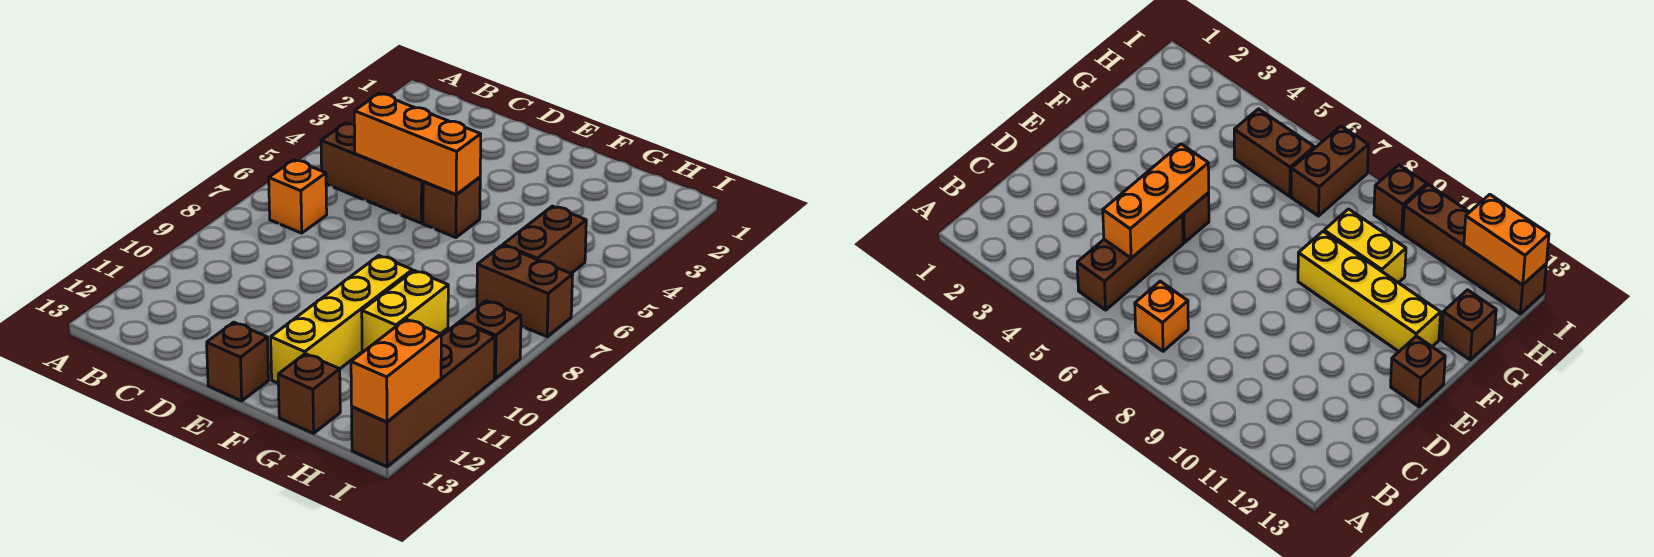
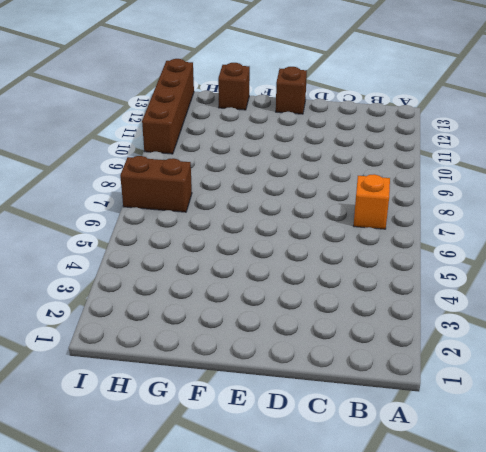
none -> brown 1x3 brick [321,123,423,223]
none -> brown 1x1 brick [423,177,480,238]
none -> yellow 1x4 brick [271,256,412,383]

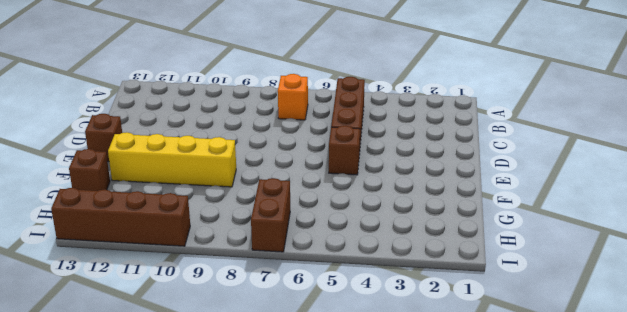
none -> yellow 1x2 brick [362,270,448,353]
none -> brown 1x2 brick [503,206,586,273]
none -> brown 1x1 brick [461,301,521,379]

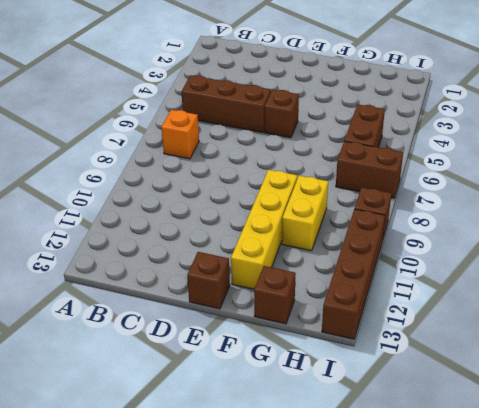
none -> orange 1x3 brick [354,94,481,195]
none -> orange 1x2 brick [351,319,441,422]

